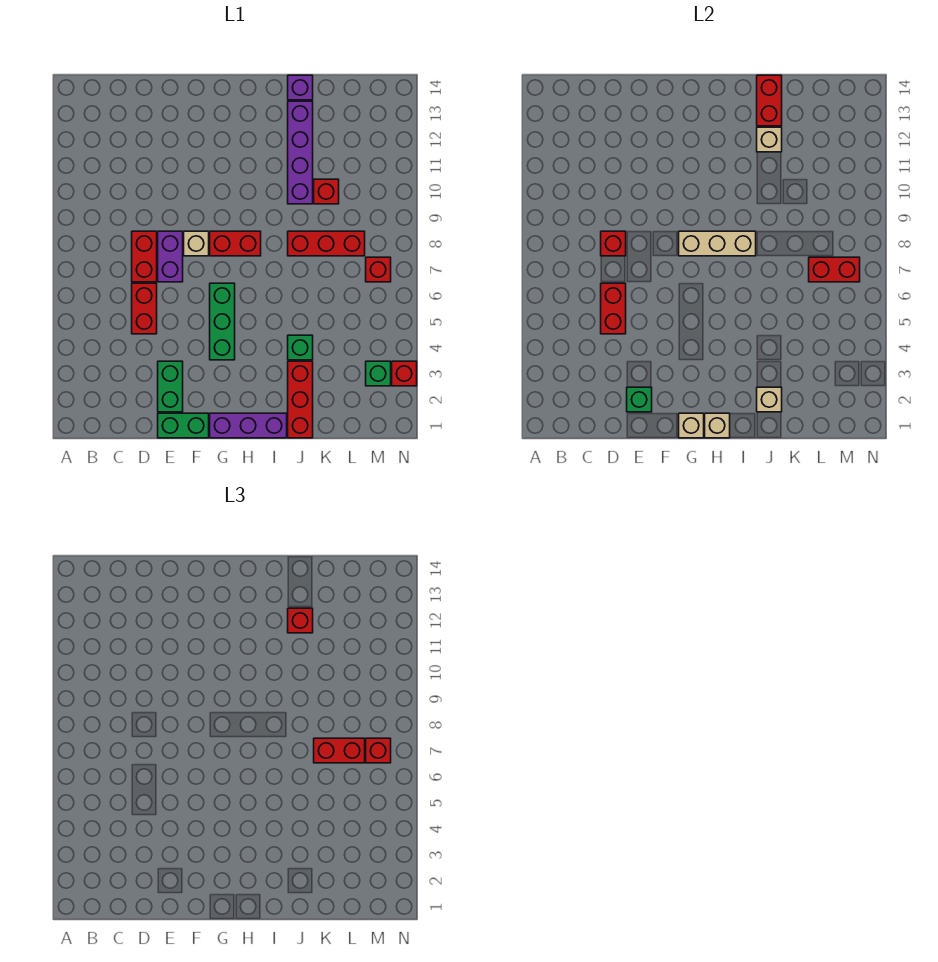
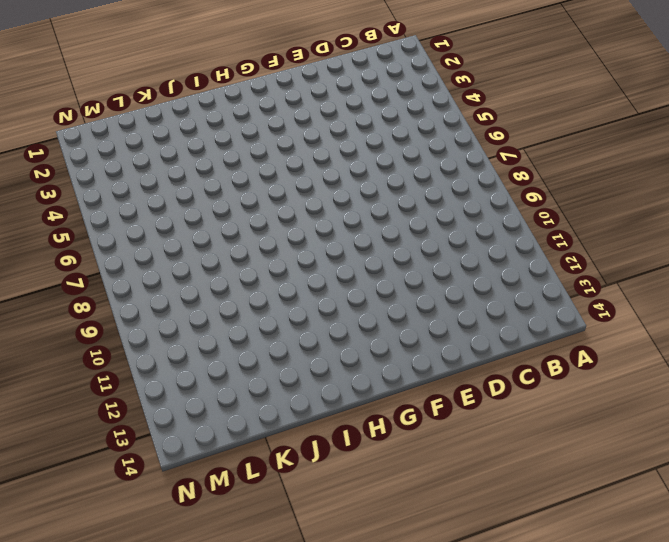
none -> red 1x2 brick [132,283,157,334]
none -> red 1x2 brick [132,231,157,282]
none -> green 1x2 brick [158,413,209,438]
none -> green 1x2 brick [158,361,183,412]

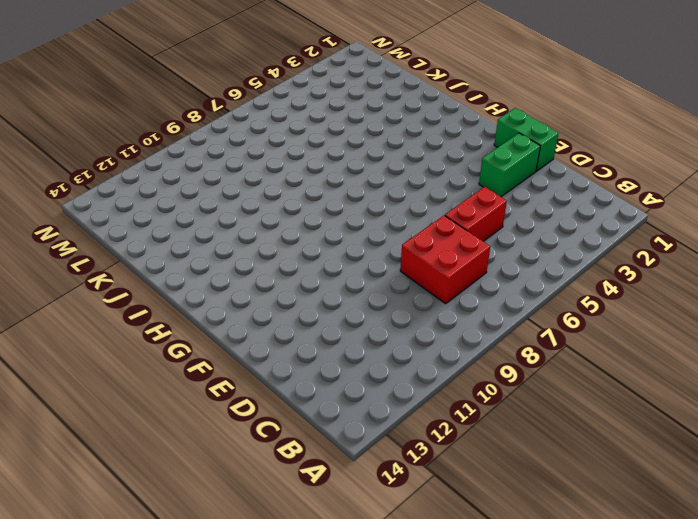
red 2x2 brick [400,216,490,304] -> red 1x2 brick [132,231,157,282]
none -> purple 1x2 brick [158,231,183,282]
none -> tan 1x1 brick [184,231,209,256]
none -> purple 1x3 brick [210,413,287,438]
none -> green 1x3 brick [210,283,235,360]

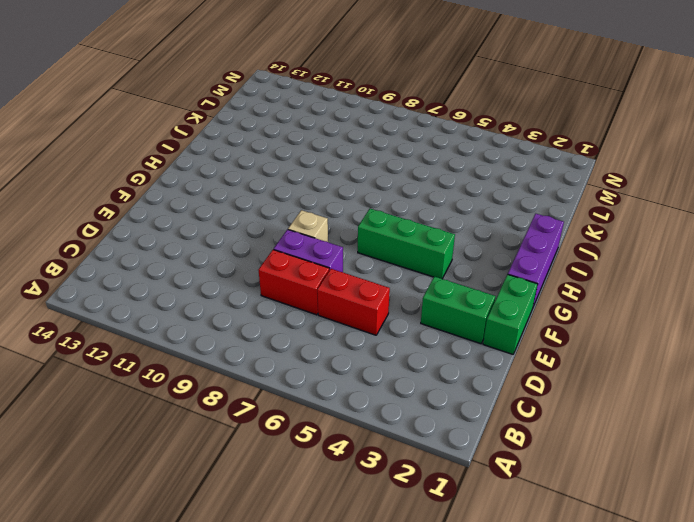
none -> red 1x2 brick [210,231,261,256]
none -> red 1x3 brick [288,361,313,438]
none -> green 1x1 brick [288,335,313,360]
none -> red 1x3 brick [288,231,365,256]

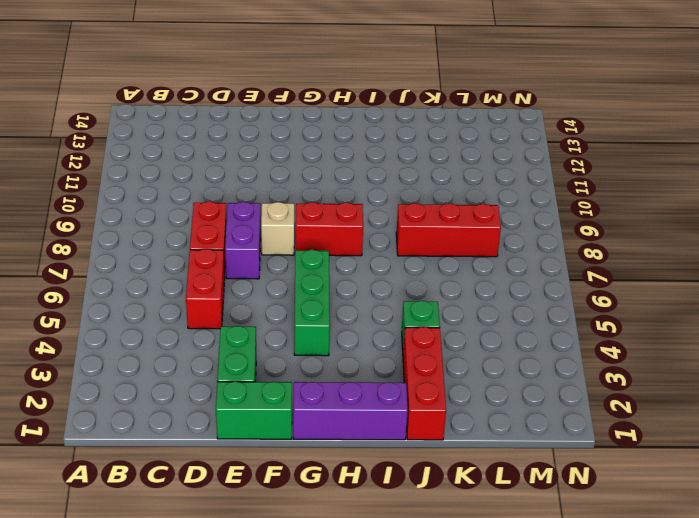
none -> purple 1x4 brick [288,101,313,204]
none -> purple 1x1 brick [288,75,313,100]
none -> red 1x1 brick [314,179,339,204]
none -> green 1x1 brick [366,361,391,386]

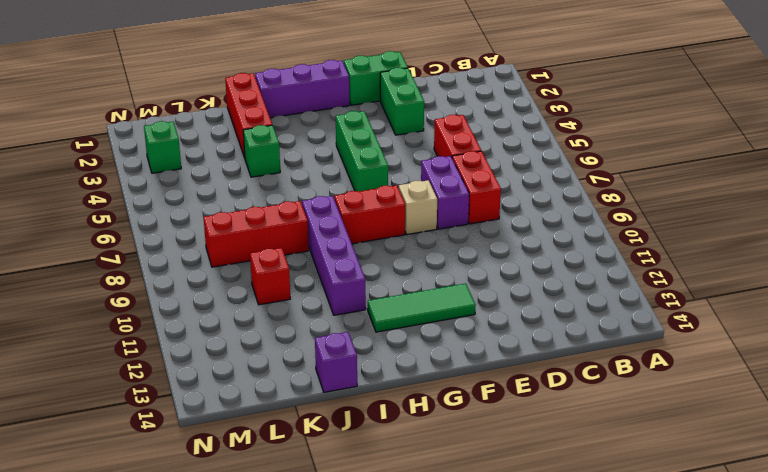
green 1x3 tile [368,283,476,332] -> none
purple 1x4 brick [302,196,366,315] -> purple 1x4 brick moved to [288,101,313,204]
none -> red 1x1 brick [366,257,391,282]
none -> red 1x1 brick [392,361,417,386]
none -> red 1x2 brick [601,283,626,334]
none -> red 1x1 brick [601,231,626,256]

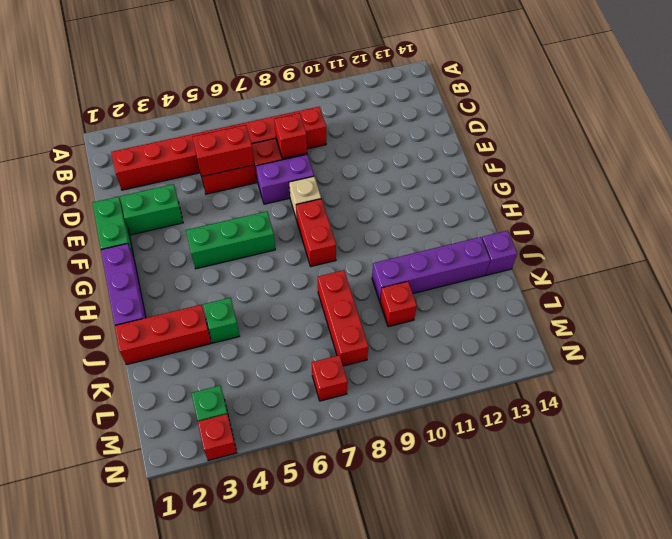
red 1x8 brick [111,107,326,190] -> none
none -> green 1x1 brick [627,387,652,412]
none -> tan 1x1 brick [679,413,704,438]
none -> tan 1x3 brick [679,231,756,256]
none -> tan 1x1 brick [705,413,730,438]

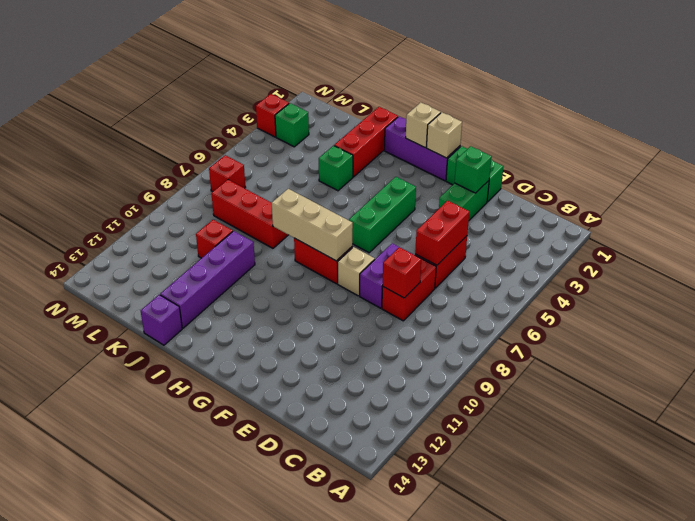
none -> tan 1x1 brick [757,387,782,412]
none -> tan 1x1 brick [757,127,782,152]
none -> red 1x2 brick [757,75,782,126]
none -> red 1x2 brick [809,257,860,282]

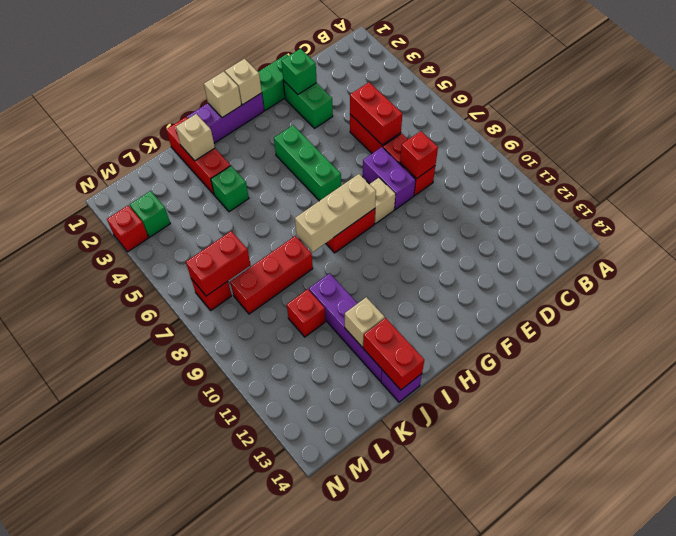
none -> red 1x1 brick [288,608,313,633]
none -> red 1x2 brick [314,738,365,763]
none -> red 1x1 brick [366,738,391,763]

